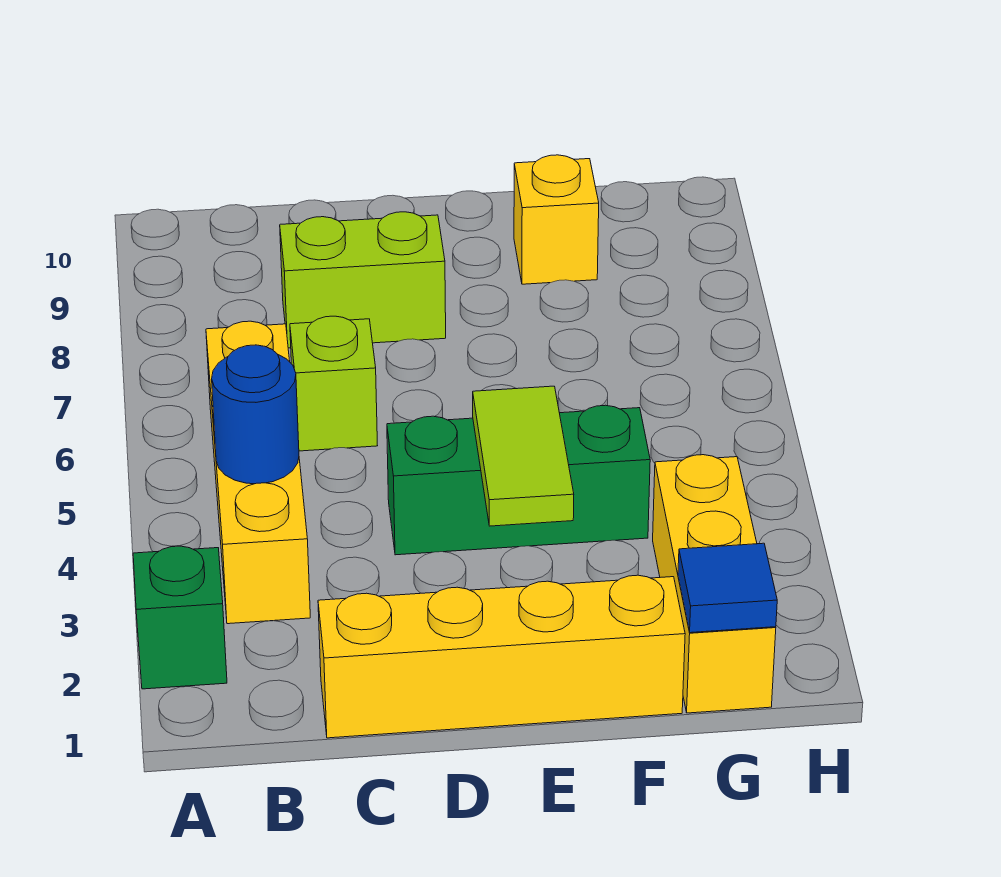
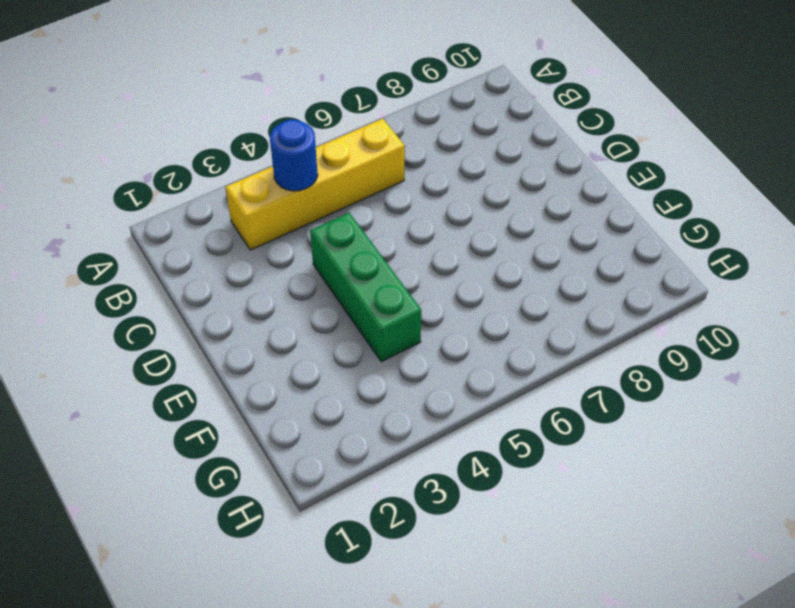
none -> green 1x1 brick [133,546,227,689]
none -> yellow 1x4 brick [318,575,685,738]

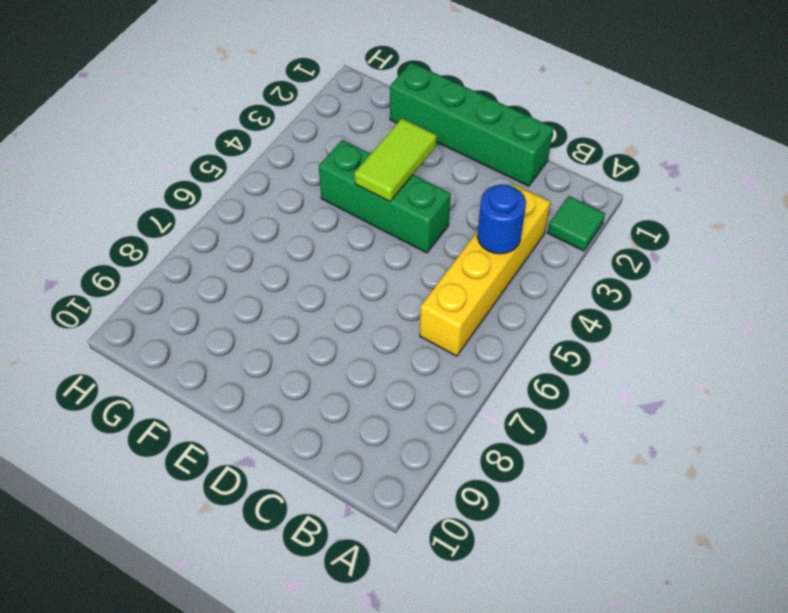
green 1x1 tile [548,196,605,251] -> green 1x1 brick [133,546,227,689]
green 1x4 brick [390,62,553,186] -> yellow 1x4 brick [318,575,685,738]
none -> lime 1x1 brick [290,316,378,451]
none -> lime 1x2 brick [280,212,446,348]

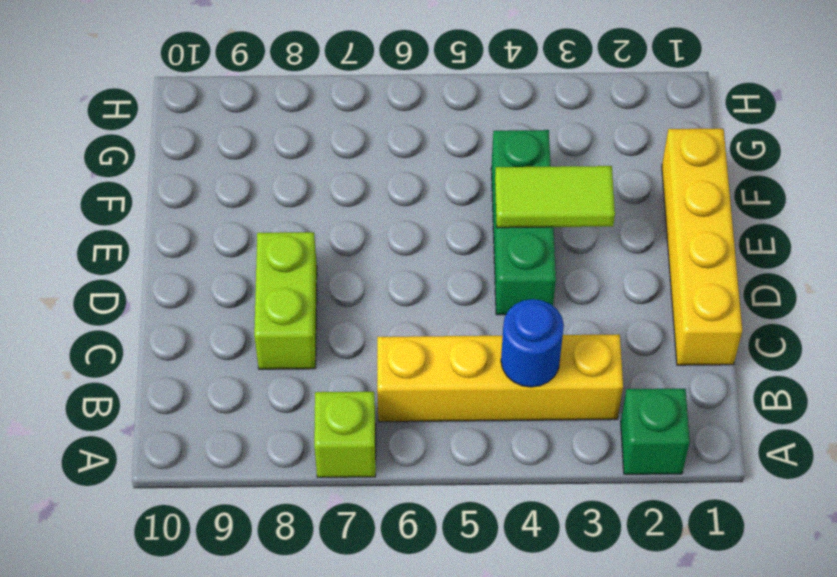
lime 1x1 brick [314,391,376,477] -> lime 1x1 brick moved to [290,316,378,451]
none -> yellow 1x1 brick [514,155,599,284]
none -> yellow 1x3 brick [653,455,776,713]

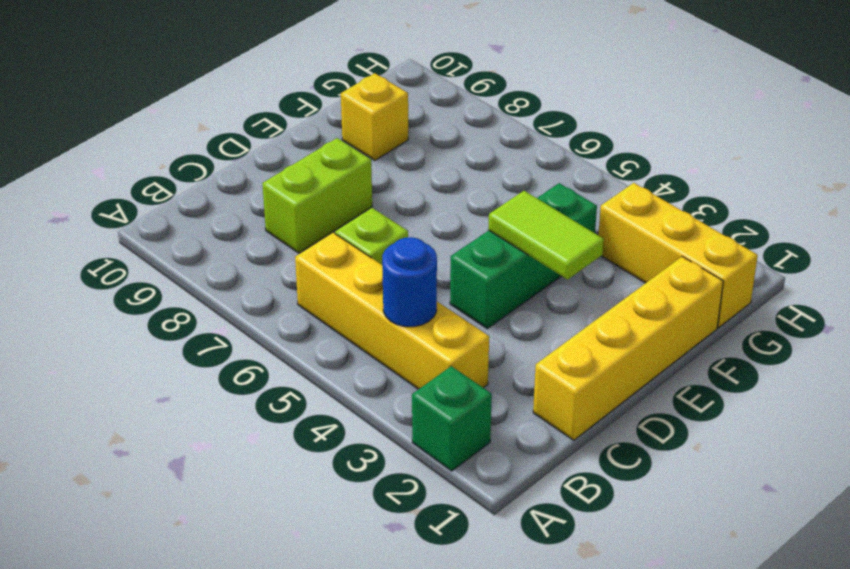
none -> blue 1x1 tile [678,543,777,633]

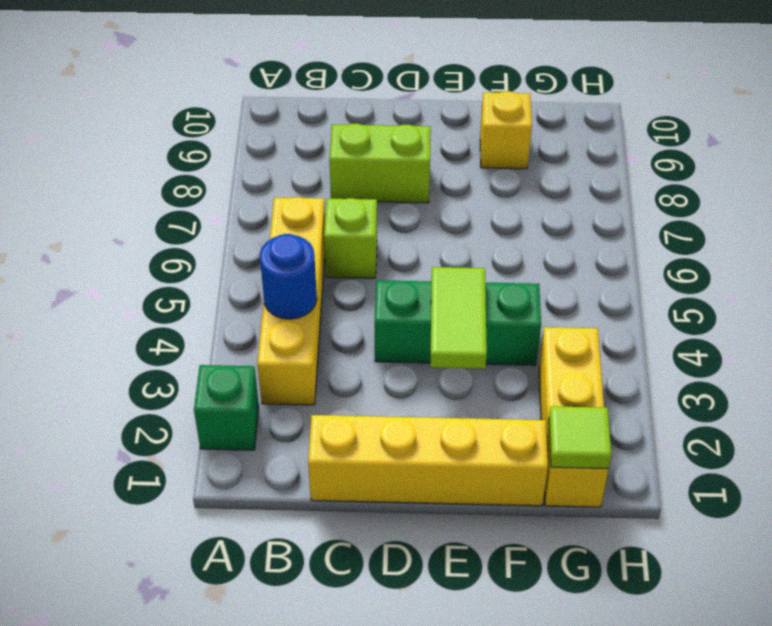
lime 1x1 tile [549,406,611,469] -> blue 1x1 tile [678,543,777,633]

